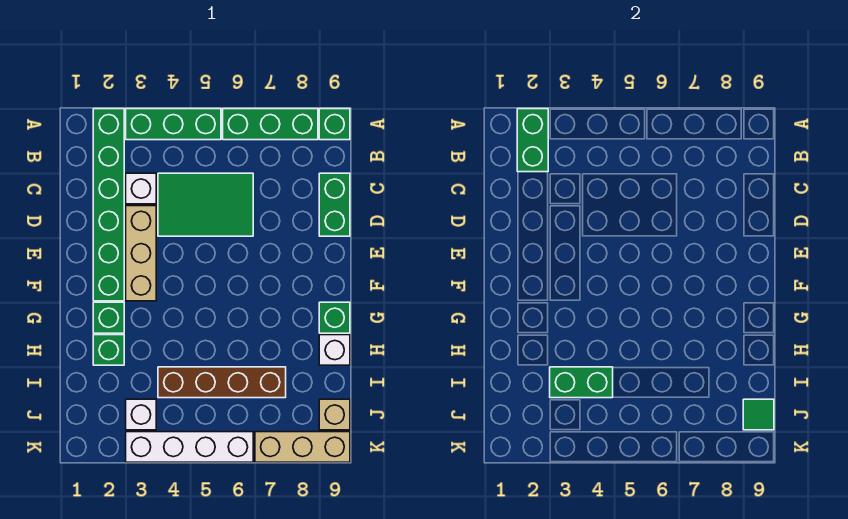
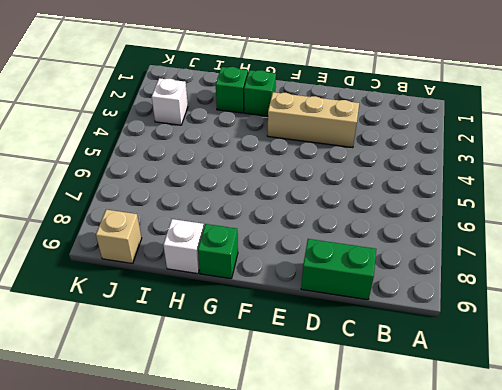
none -> green 1x6 brick [93,109,124,301]
none -> green 1x3 brick [126,109,221,140]
none -> green 1x3 brick [223,109,318,140]

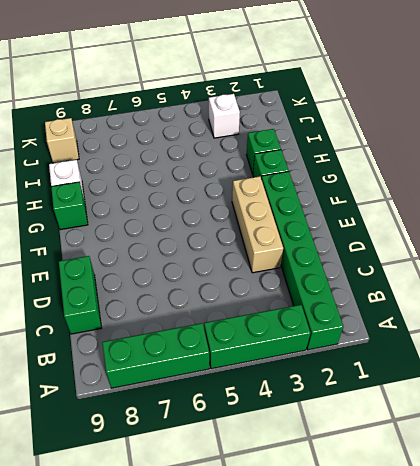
none -> green 1x1 brick [319,109,350,140]
none -> white 1x1 brick [126,173,156,204]
none -> green 2x3 tile [158,173,253,236]

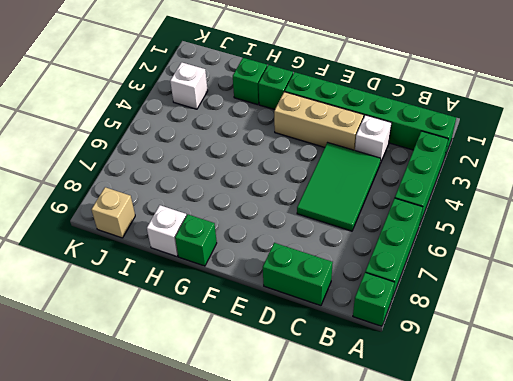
none -> brown 1x4 brick [158,367,286,398]
none -> white 1x4 brick [126,432,253,462]
none -> tan 1x3 brick [255,432,350,462]

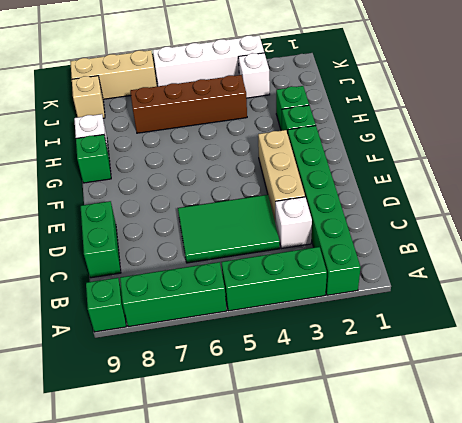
none -> green 1x2 brick [517,109,548,172]
none -> green 1x2 brick [550,367,613,398]
none -> green 1x1 tile [743,399,774,430]

